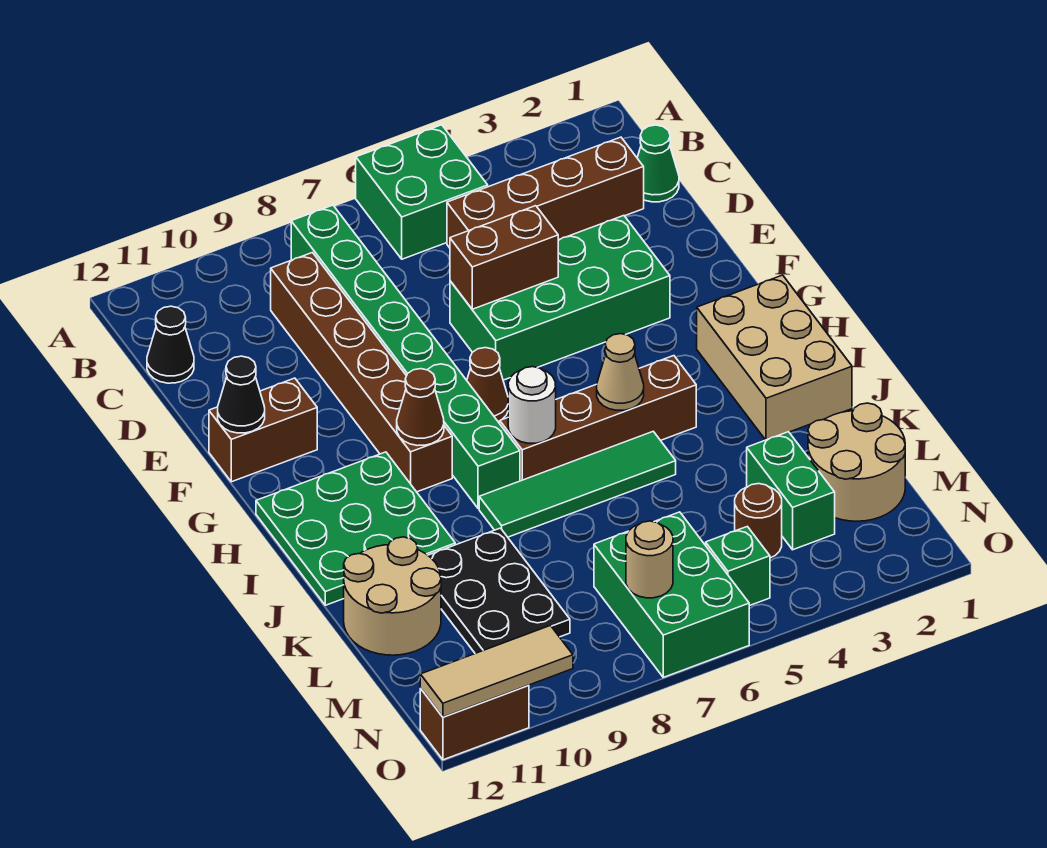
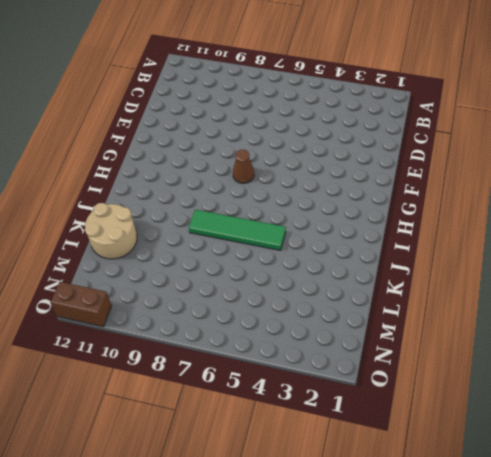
none -> green 2x2 brick [356,125,488,259]
none -> green 1x8 brick [291,205,520,509]
none -> green 1x1 cone [637,125,679,202]

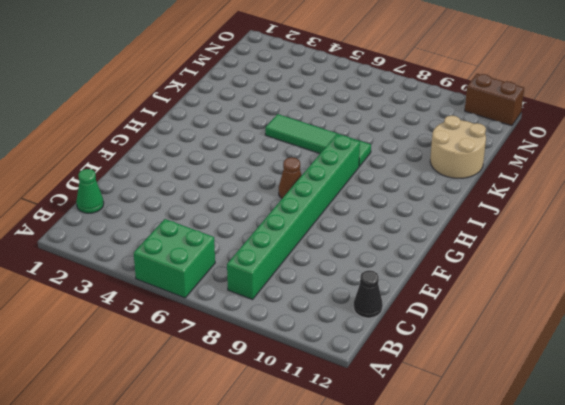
none -> brown 1x4 brick [447,137,644,248]
none -> brown 1x6 brick [271,253,452,492]
none -> green 2x4 brick [450,216,670,380]

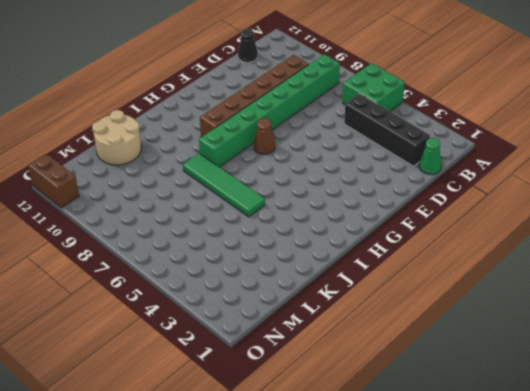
black 1x4 brick [344,94,430,166] -> brown 1x4 brick [447,137,644,248]
none -> green 2x4 brick [450,216,670,380]
none -> brown 1x2 brick [209,378,317,482]
none -> tan 2x3 brick [697,275,852,440]

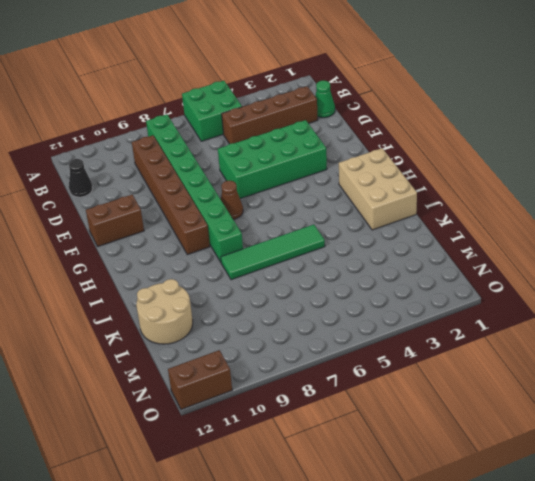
none -> green 3x3 plate [256,452,455,605]
none -> brown 1x4 brick [500,356,696,481]
none -> black 2x3 plate [428,528,570,653]

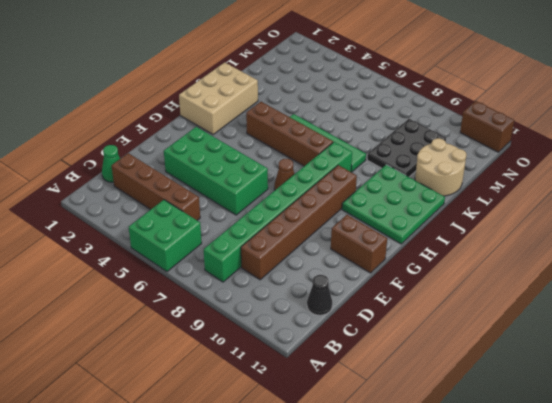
none -> tan 2x2 round brick [808,403,905,521]
none -> green 1x2 brick [747,432,835,550]
none -> brown 1x1 round brick [735,484,782,558]

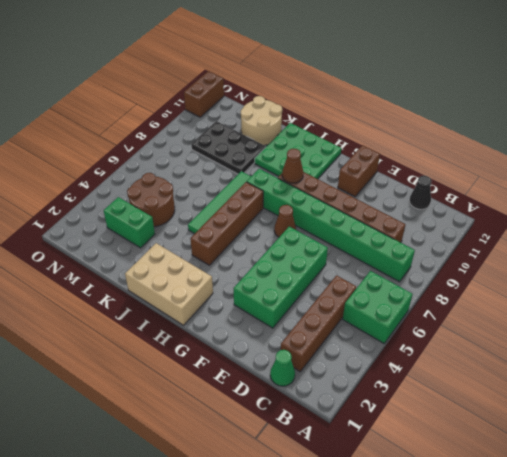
brown 2x2 round brick [127,173,175,227] -> brown 1x1 round brick [735,484,782,558]
none -> tan 2x2 round brick [808,403,905,521]
none -> green 2x3 brick [594,512,749,677]
none -> green 1x1 brick [706,526,770,606]

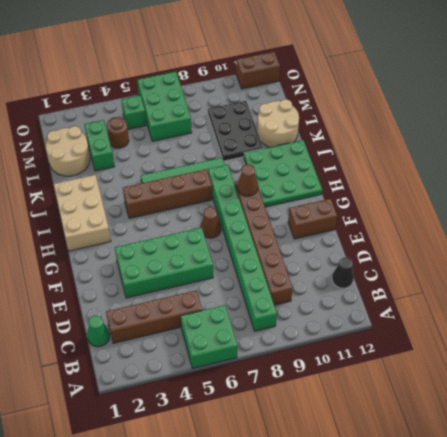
none -> brown 1x2 brick [450,206,558,309]
none -> black 1x1 cone [218,356,265,433]
none -> tan 1x1 cone [597,334,644,410]

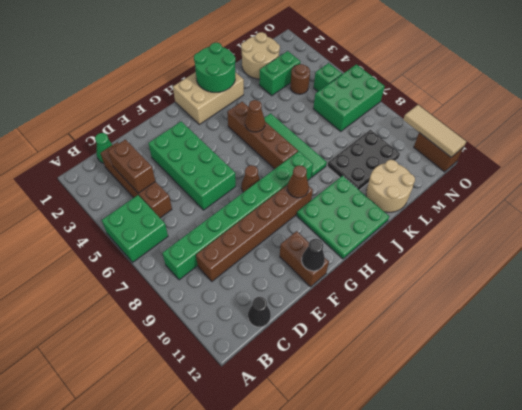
brown 1x2 brick [108,139,155,193] -> brown 1x2 brick moved to [450,206,558,309]
green 2x2 round brick [194,43,235,92] -> none
brown 1x1 cone [245,100,265,132] -> tan 1x1 cone [597,334,644,410]
none -> white 1x1 round brick [508,367,556,443]
none -> tan 1x1 round brick [626,521,673,598]

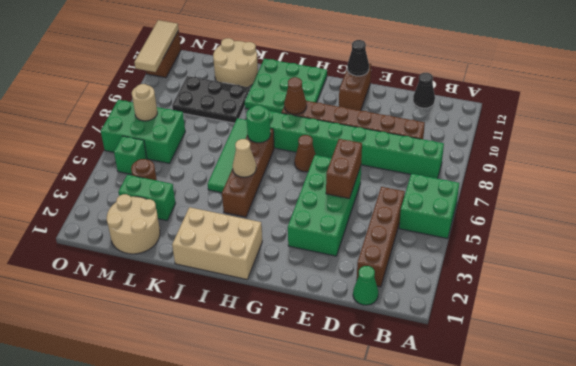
green 1x1 round brick [246,105,271,143] -> white 1x1 round brick [508,367,556,443]

